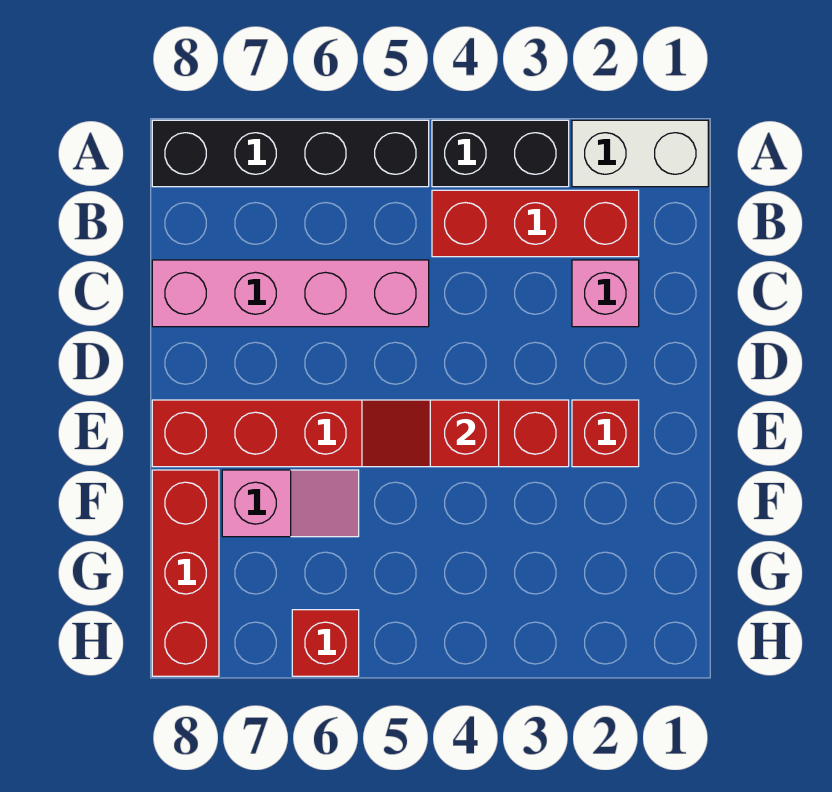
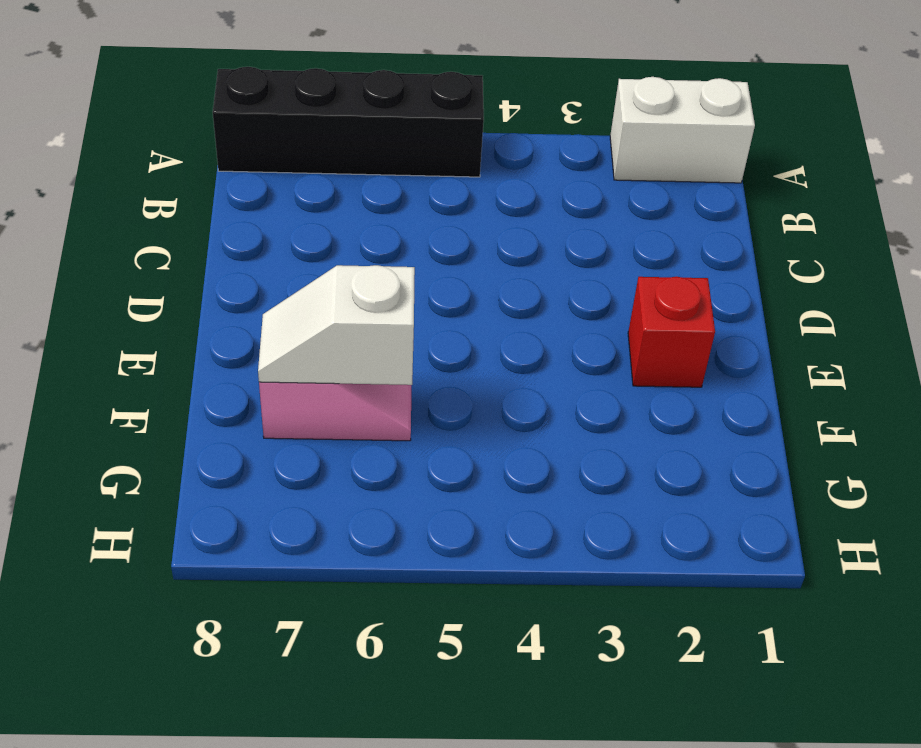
white 1x2 slope [258,265,415,385] -> none
none -> black 1x2 brick [432,120,569,187]
none -> red 1x3 brick [432,190,639,257]
none -> pink 1x1 brick [572,260,639,327]

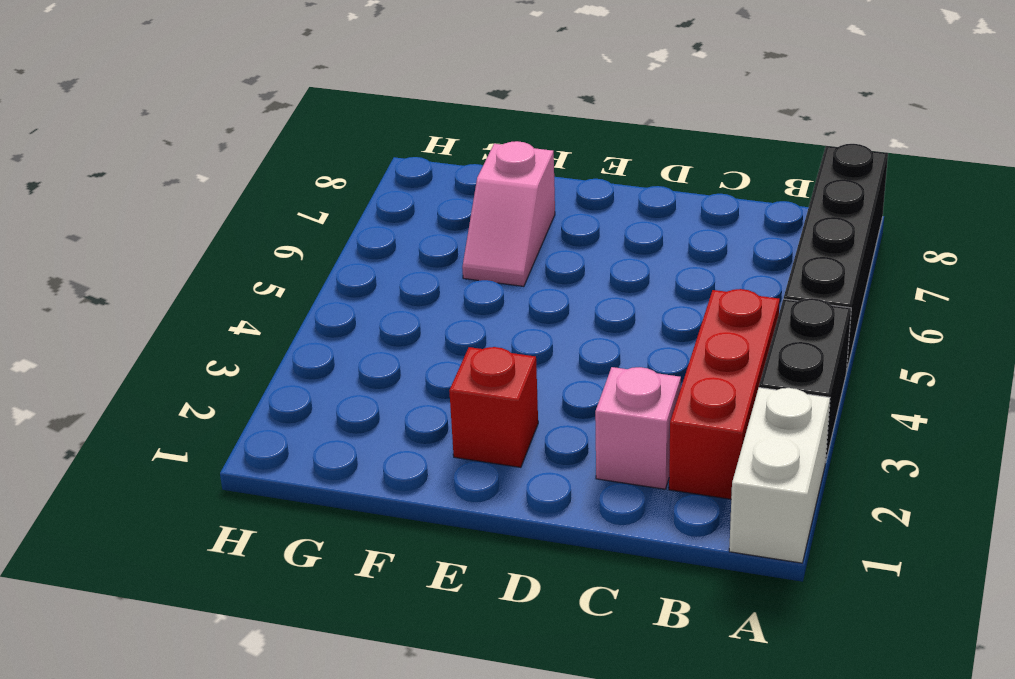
none -> pink 1x4 brick [152,260,429,327]
none -> red 1x6 brick [152,400,569,467]
none -> red 1x3 brick [152,470,219,676]

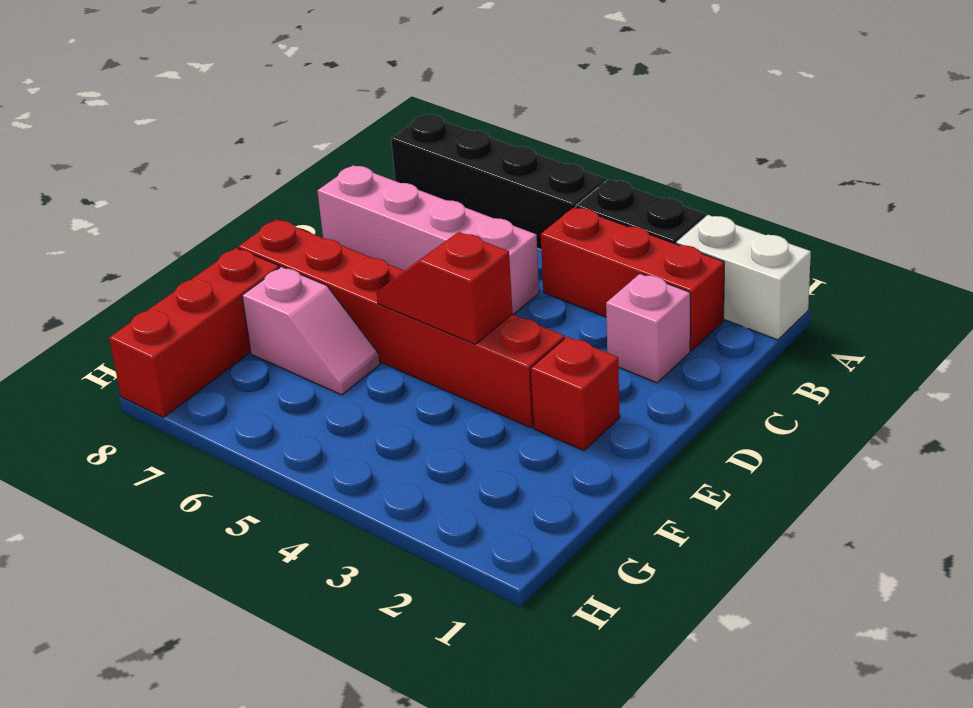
none -> red 1x1 brick [292,610,359,676]

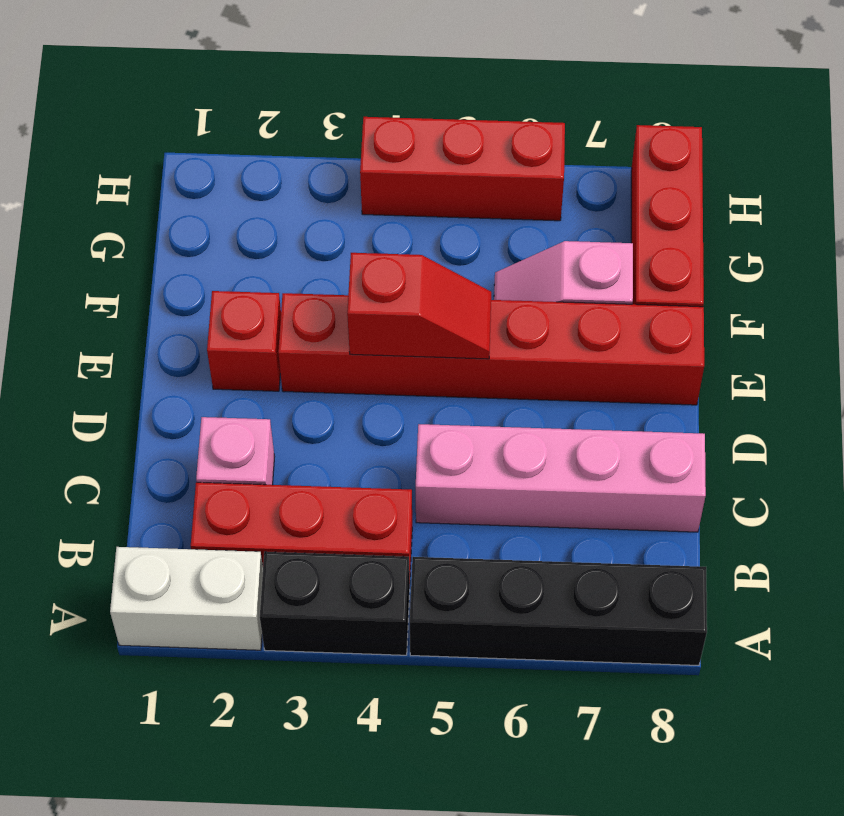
red 1x3 brick [360,117,565,221] -> red 1x1 brick [292,610,359,676]

